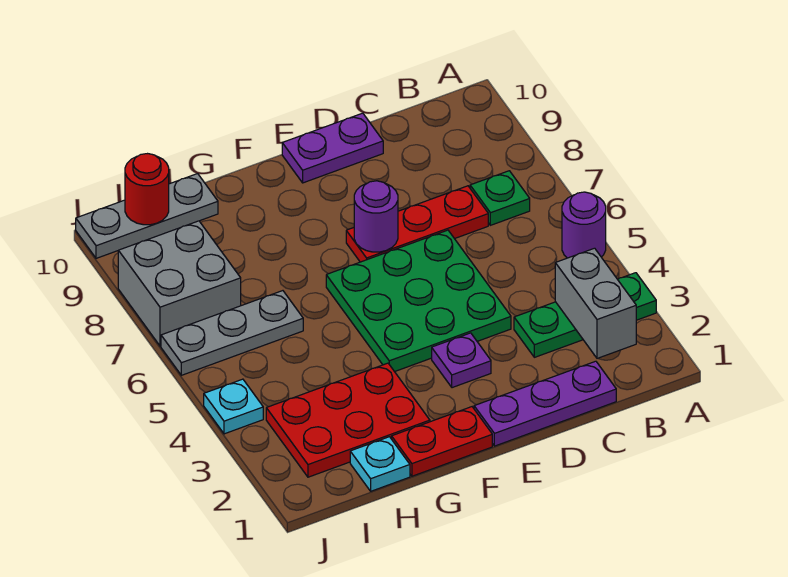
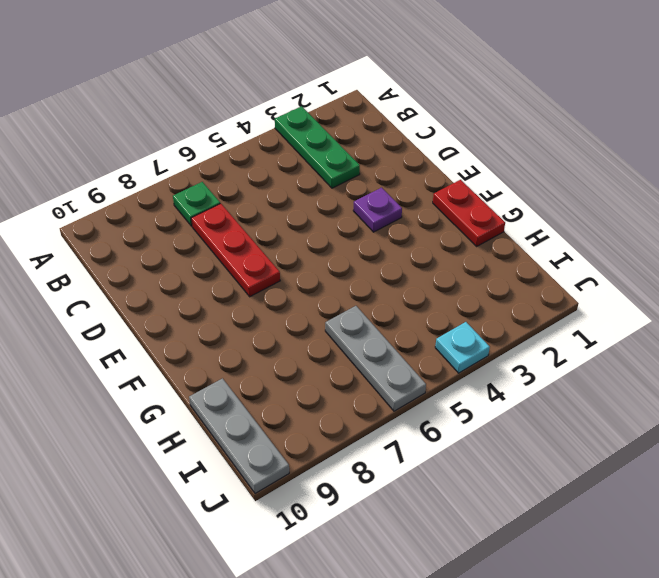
none -> purple 1x1 round brick [562,192,606,258]
none -> purple 1x3 plate [474,361,616,446]
none -> green 3x3 plate [326,230,511,372]

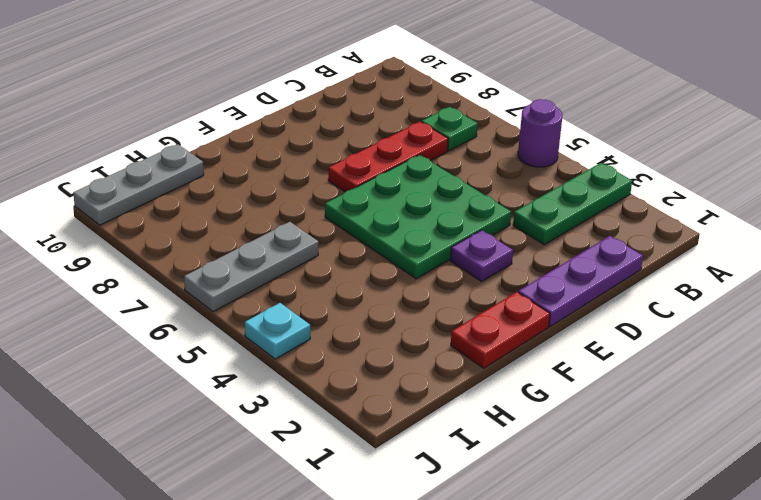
none -> purple 1x2 plate [282,113,383,183]
none -> red 2x3 plate [266,363,430,477]
none -> cyan 1x1 plate [350,437,410,491]

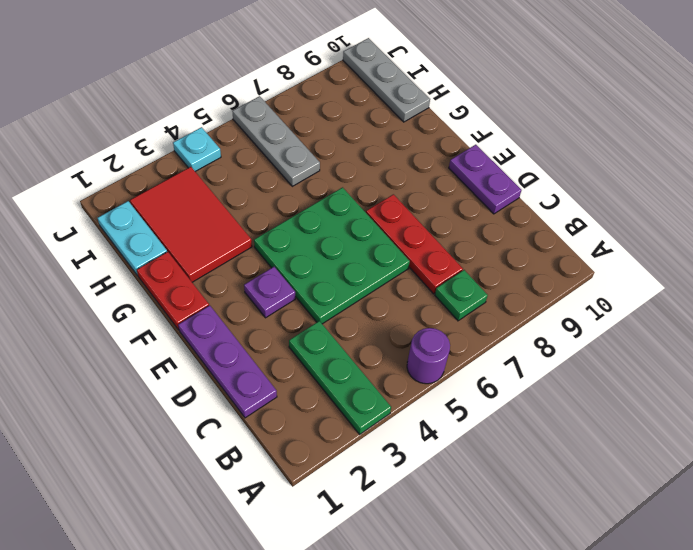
red 2x3 tile [130,167,252,282] -> red 2x3 plate [266,363,430,477]
cyan 1x2 plate [98,201,167,276] -> cyan 1x1 plate [350,437,410,491]
none -> grey 2x2 brick [118,221,241,346]
none -> grey 1x2 brick [555,248,636,358]
none -> purple 1x1 round brick [354,181,398,252]

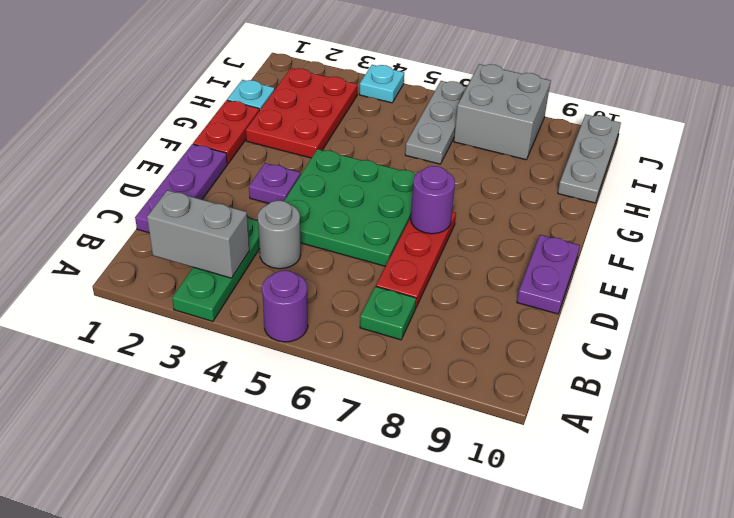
grey 1x1 round brick [258,201,301,269] -> none
none -> red 1x1 round brick [125,154,169,225]

